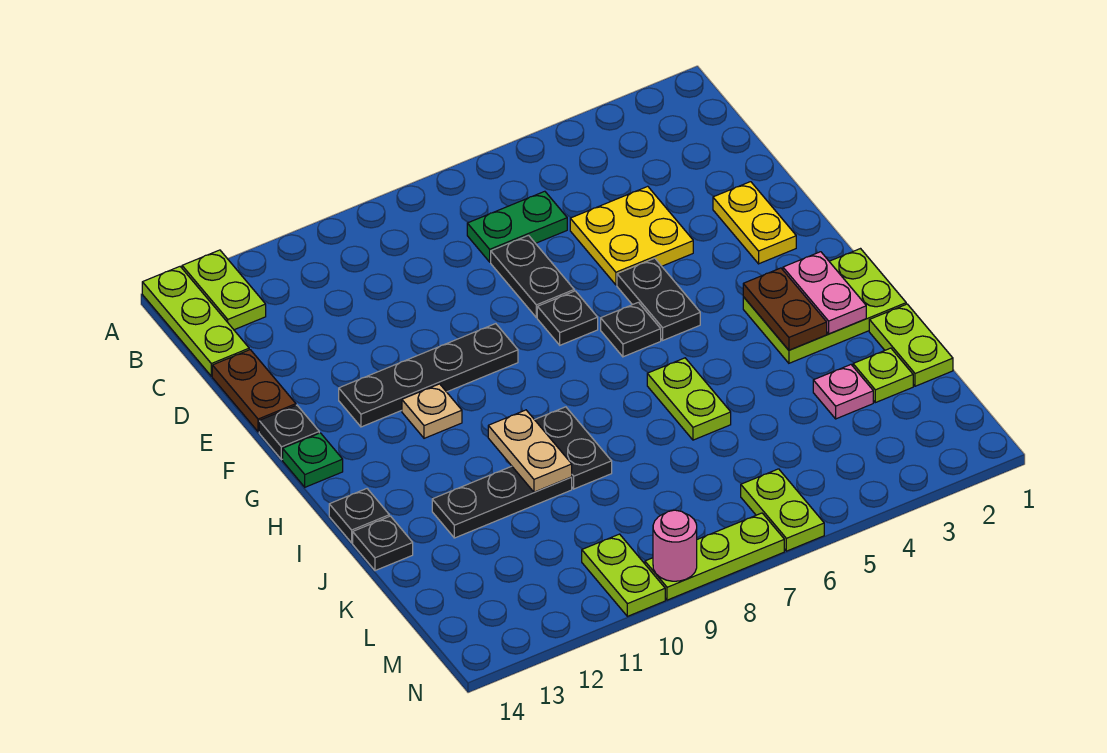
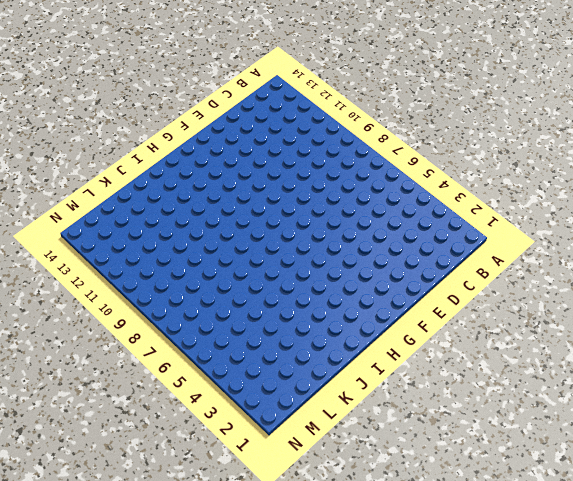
none -> lime 1x2 plate [182,250,266,330]
none -> lime 1x3 plate [142,267,249,376]
none -> green 1x2 plate [467,191,567,262]
none -> yellow 2x2 plate [570,186,693,285]

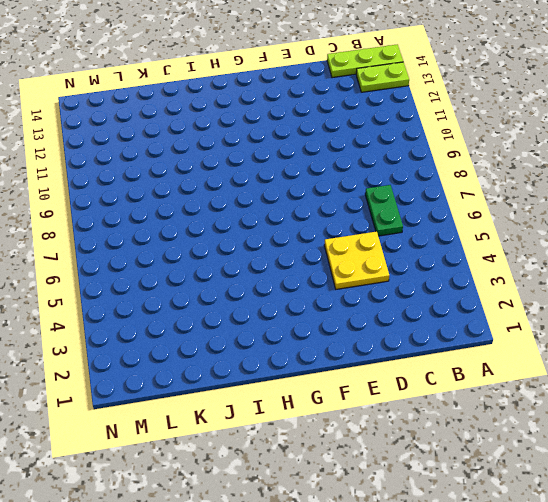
none -> black 1x2 plate [491,235,574,318]
none -> brown 1x2 plate [212,350,296,432]
none -> yellow 1x2 plate [713,182,796,264]
none -> black 1x2 plate [617,258,700,340]

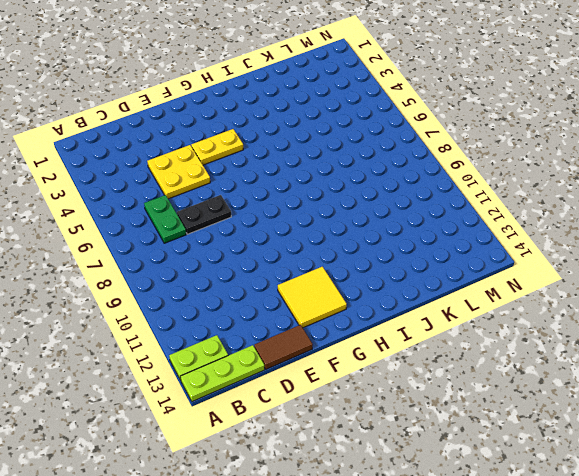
brown 1x2 tile [254,325,313,369] -> brown 1x2 plate [212,350,296,432]
yellow 1x2 plate [191,129,243,165] -> yellow 1x2 plate moved to [713,182,796,264]
yellow 2x2 tile [278,267,347,328] -> black 1x4 plate [339,324,518,427]
none -> black 1x2 plate [617,258,700,340]
none -> black 1x1 plate [537,291,598,345]
none -> black 1x1 plate [259,405,319,460]
none -> black 1x1 plate [601,302,661,357]

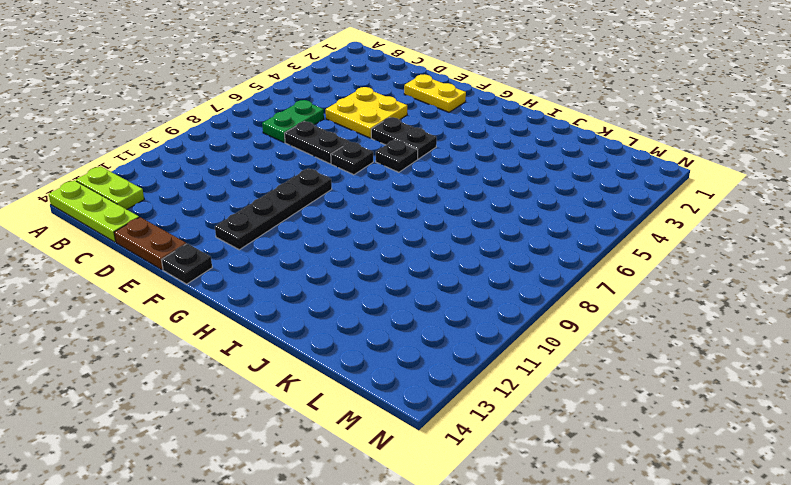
none -> tan 1x1 plate [402,384,462,438]
none -> green 1x1 plate [283,433,343,487]
none -> lime 2x3 plate [743,249,906,363]
none -> lime 1x2 plate [647,358,731,440]

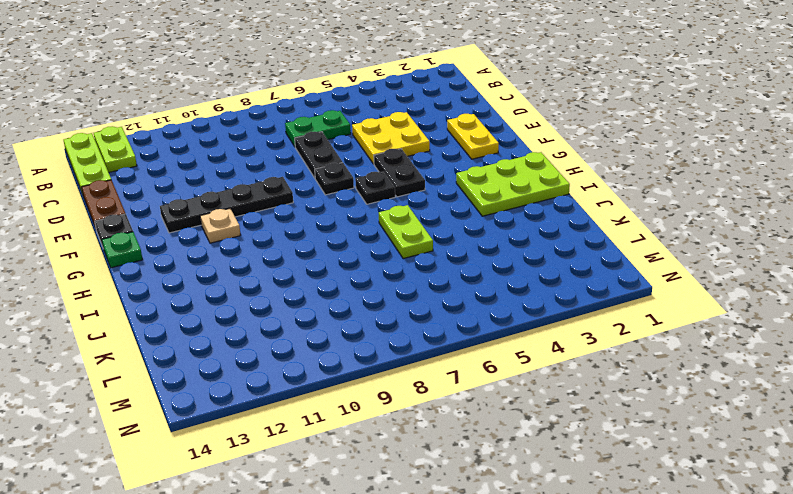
none -> black 1x2 plate [535,407,612,489]
none -> black 1x1 plate [329,489,389,543]
none -> lime 1x2 plate [869,304,953,386]
none -> black 1x3 plate [432,466,572,538]

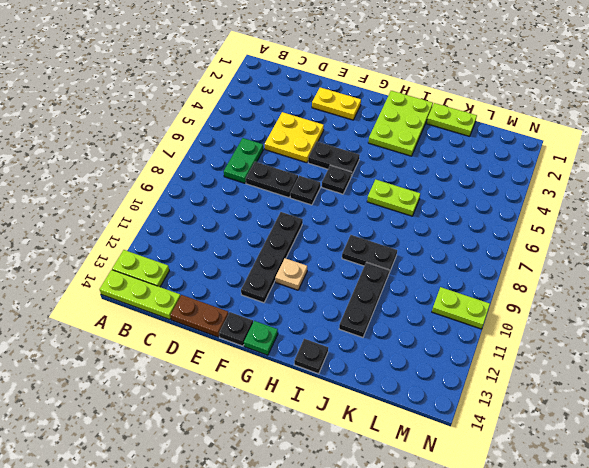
none -> black 1x1 plate [353,516,413,571]
none -> lime 1x1 plate [853,348,913,403]
none -> pink 1x1 plate [813,365,873,419]
none -> lime 1x2 plate [741,469,824,551]

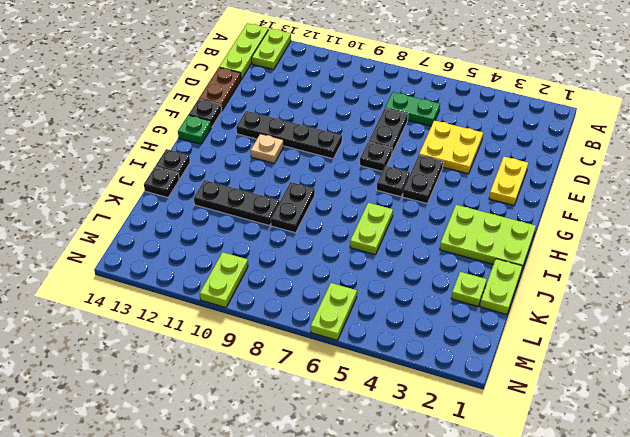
none -> pink 1x1 plate [813,365,873,419]
none -> lime 1x3 plate [645,513,784,600]
none -> pink 1x2 plate [783,252,866,334]
none -> brown 1x2 plate [743,268,827,350]

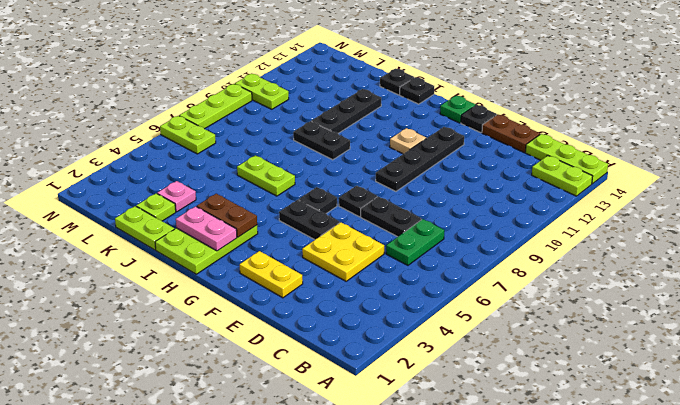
none -> tan 1x2 plate [488,410,572,492]
none -> pink 1x1 round brick [653,510,697,581]

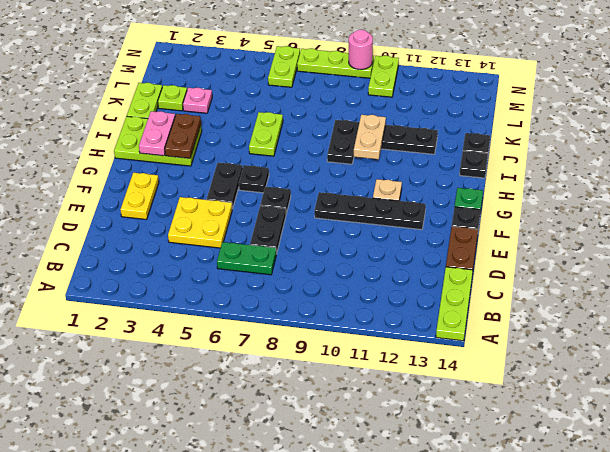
none -> lime 1x2 plate [182,250,266,330]

